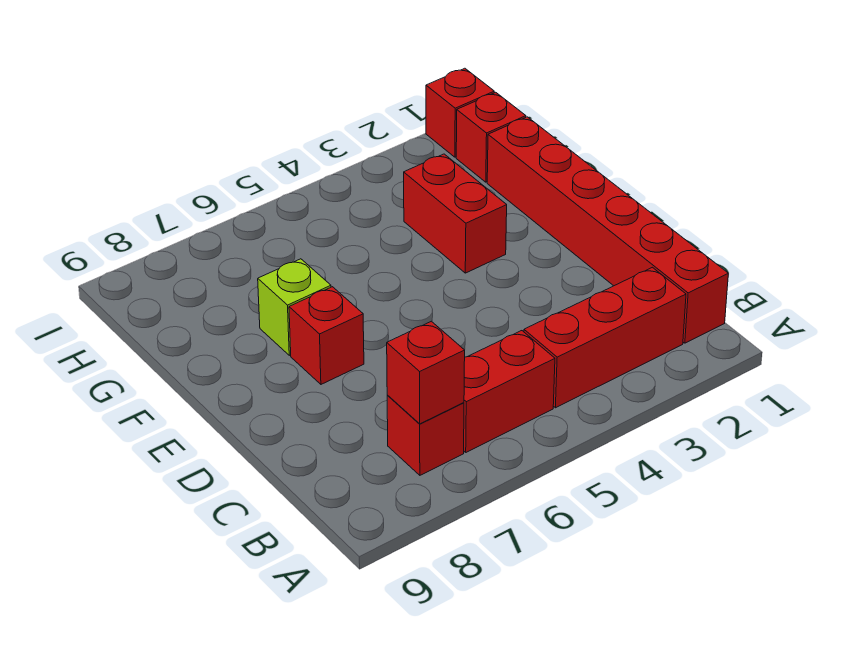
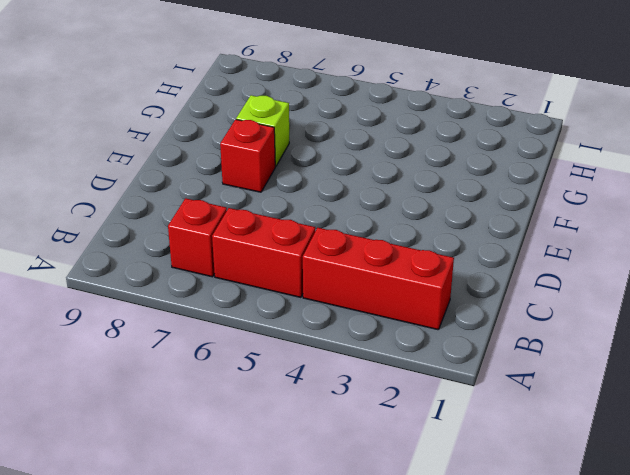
none -> red 1x6 brick [487,117,728,343]
none -> red 1x2 brick [404,154,507,273]

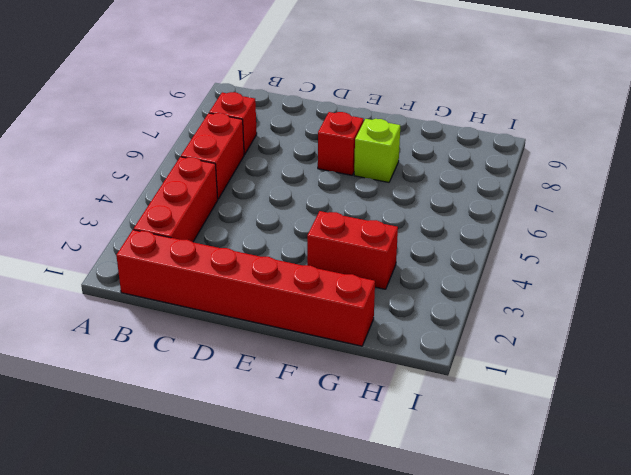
none -> red 1x1 brick [456,92,526,182]
none -> red 1x1 brick [426,68,494,157]

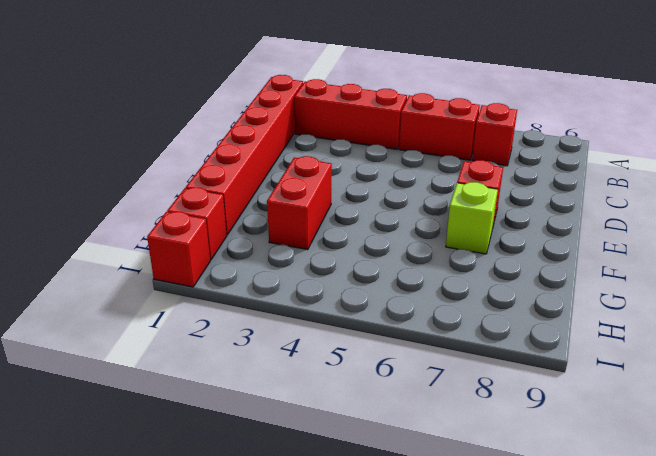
none -> red 1x1 brick [387,321,465,424]

